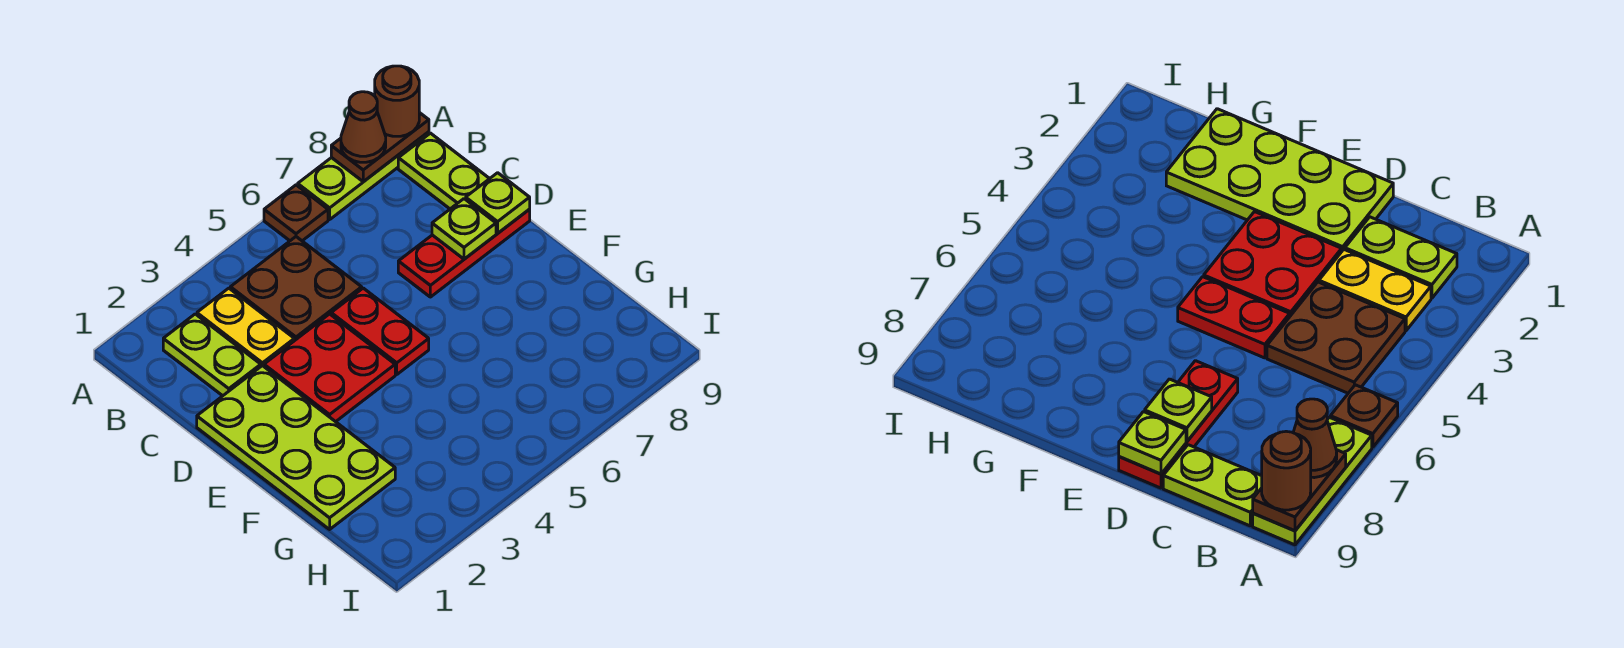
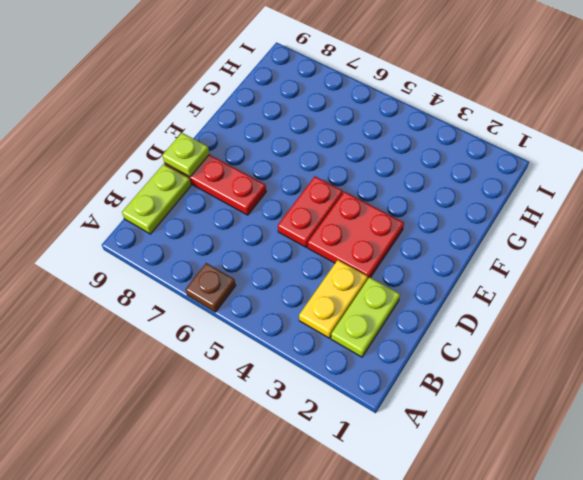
none -> lime 1x3 plate [298,132,429,219]
none -> brown 2x2 plate [230,237,362,341]
none -> lime 2x4 plate [197,366,395,529]

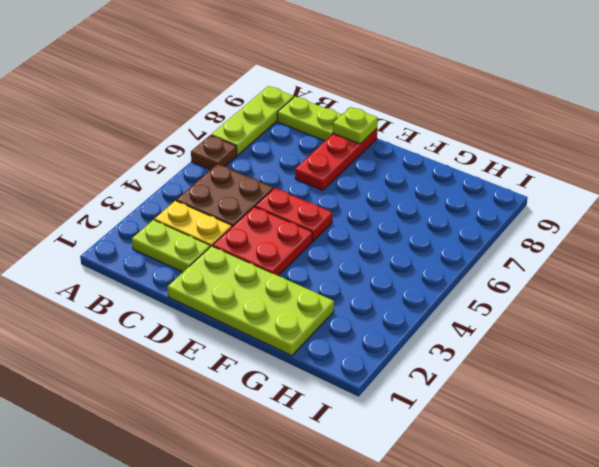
none -> brown 1x2 plate [331,113,429,182]
none -> lime 1x1 plate [432,199,496,259]
none -> brown 1x1 cone [341,92,386,162]

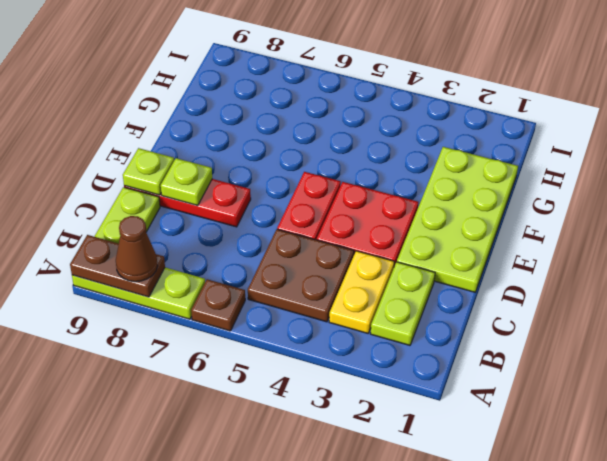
none -> brown 1x1 round brick [375,66,419,136]

